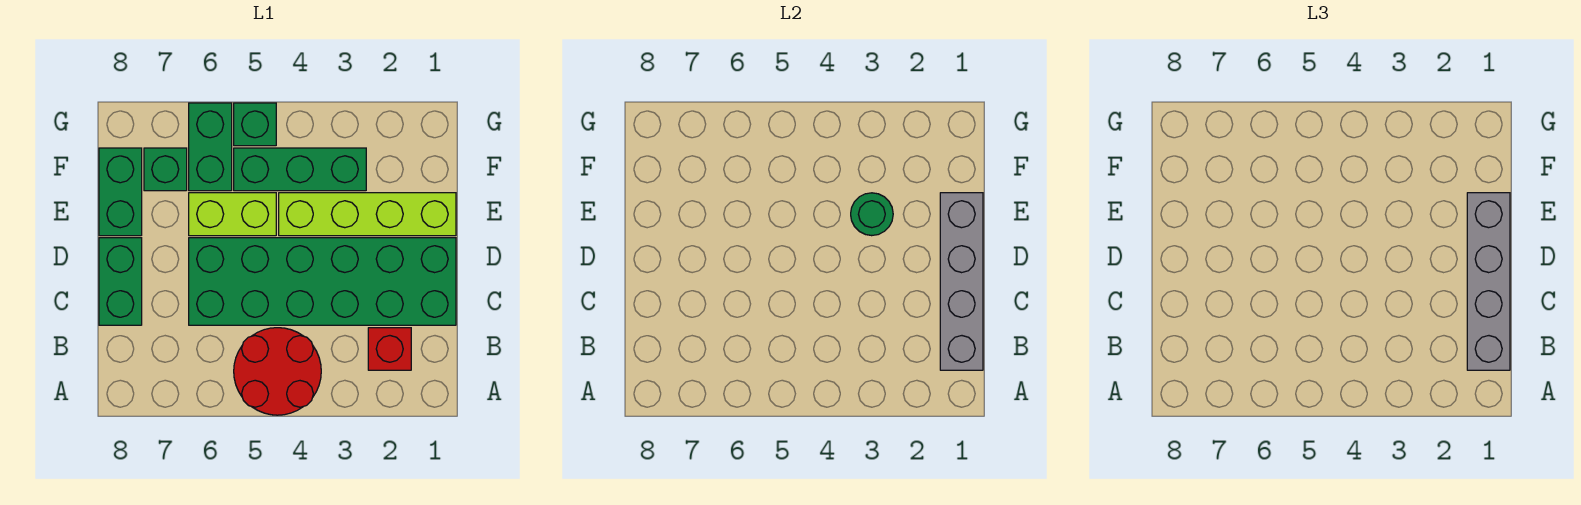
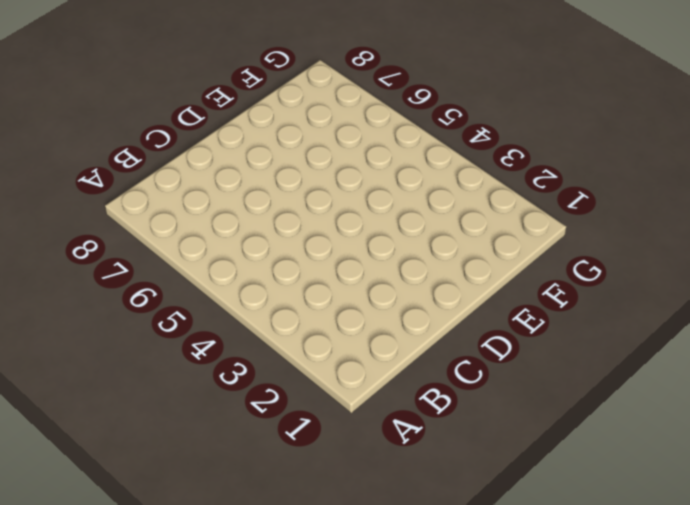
none -> red 2x2 round brick [234,328,321,415]
none -> red 1x1 brick [368,328,411,370]
none -> green 2x6 brick [189,238,456,325]

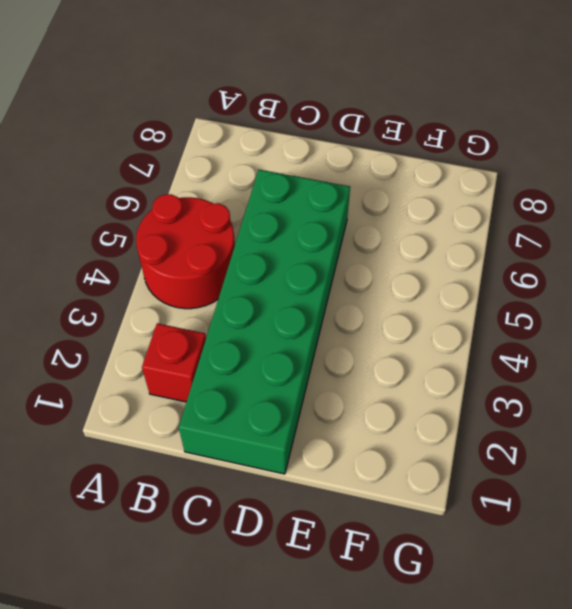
none -> green 1x2 brick [99,238,142,325]
none -> lime 1x4 brick [279,193,456,236]
none -> lime 1x2 brick [189,193,276,236]

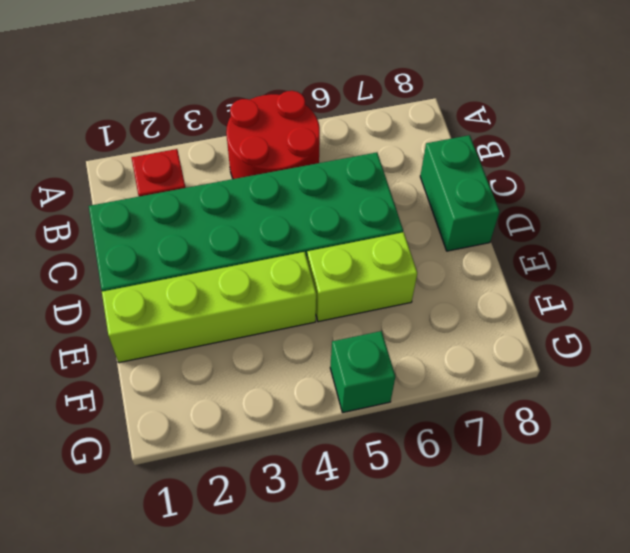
none -> green 1x2 brick [99,148,142,236]
none -> green 1x3 brick [234,148,366,191]
none -> green 1x2 brick [189,103,232,191]

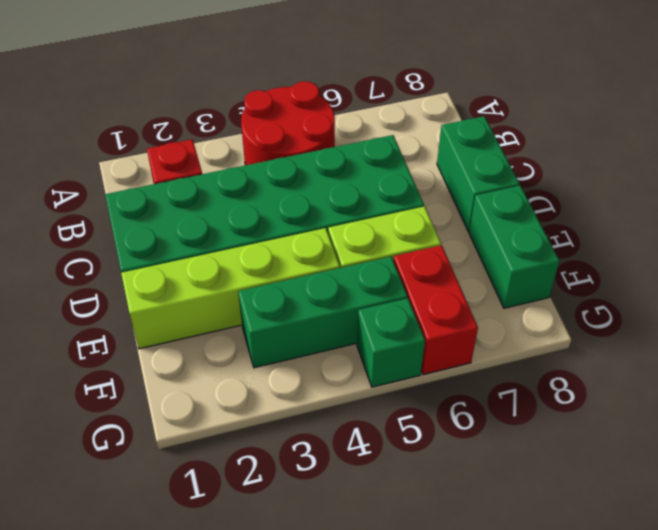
red 1x2 brick [394,245,478,375] -> green 1x2 brick [189,103,232,191]
none -> green 1x1 brick [144,148,187,191]
none -> grey 1x4 brick [940,193,983,370]
none -> green 1x1 round brick [851,193,893,236]

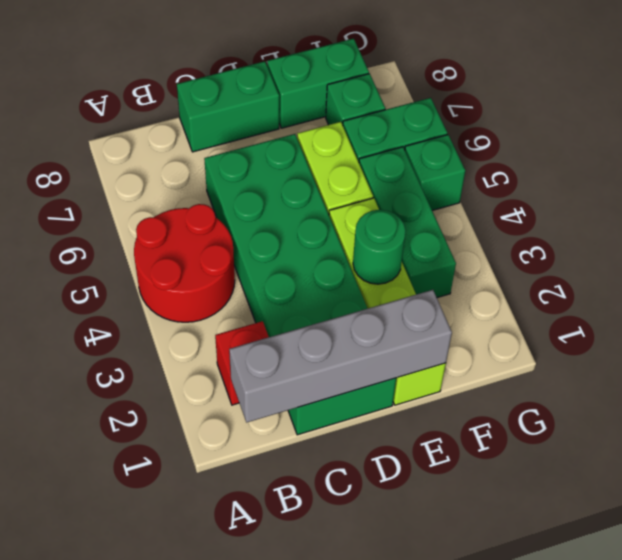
none -> grey 1x4 brick [1467,193,1510,370]

